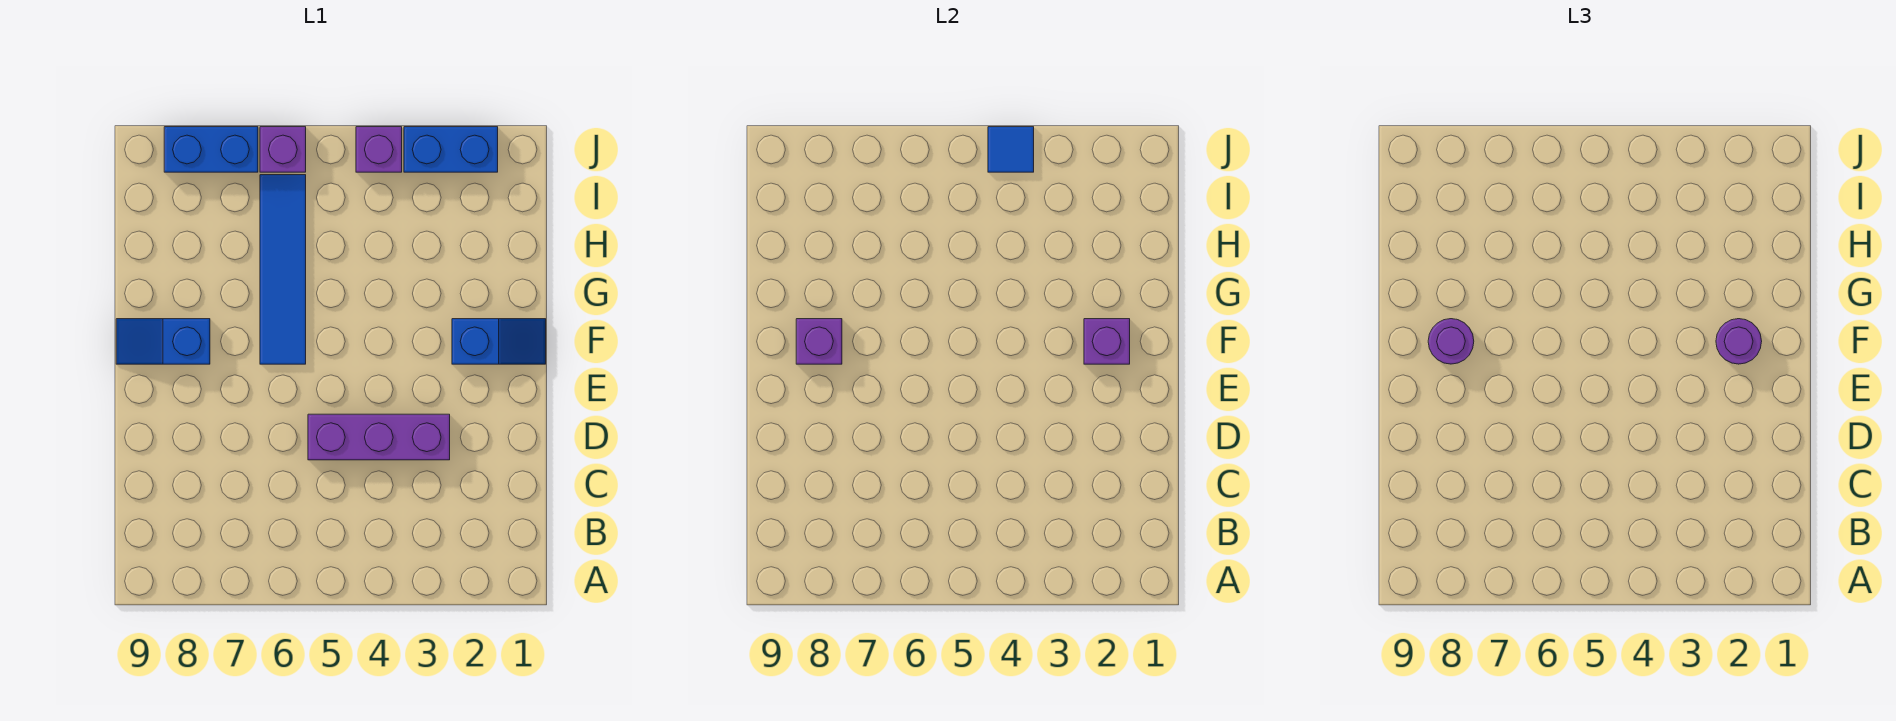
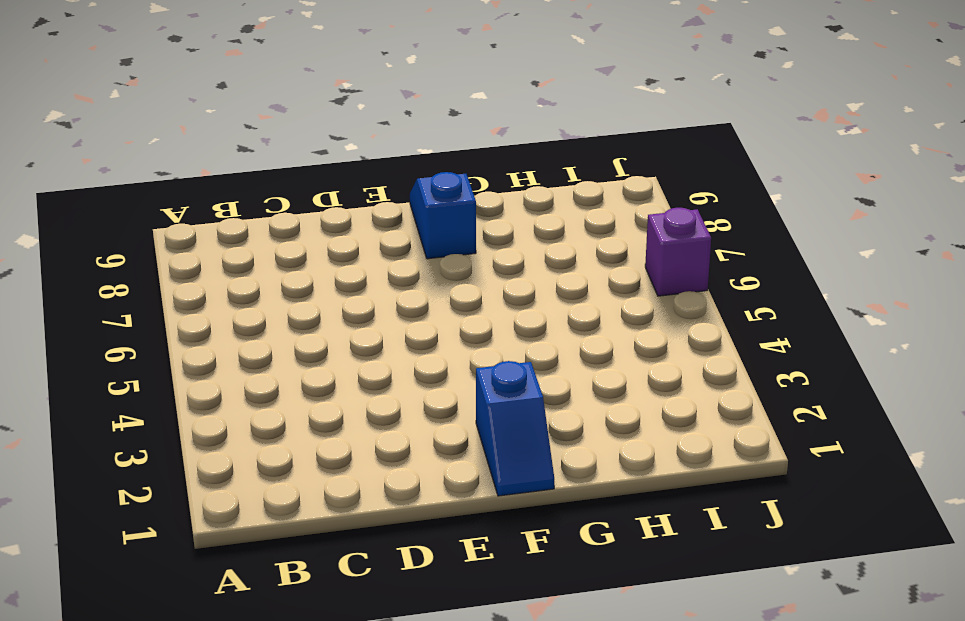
none -> purple 1x3 brick [308,414,450,460]
none -> blue 1x4 tile [260,175,306,364]
none -> blue 1x2 brick [404,127,498,172]

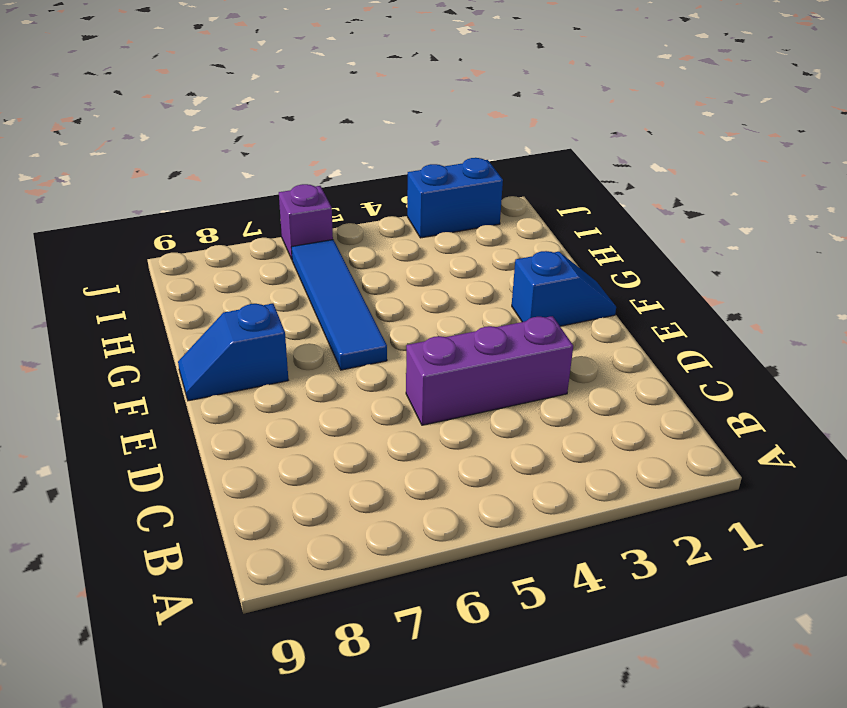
none -> purple 1x1 brick [356,127,402,172]
none -> blue 1x2 brick [164,127,258,172]
none -> purple 1x1 brick [1084,319,1130,364]

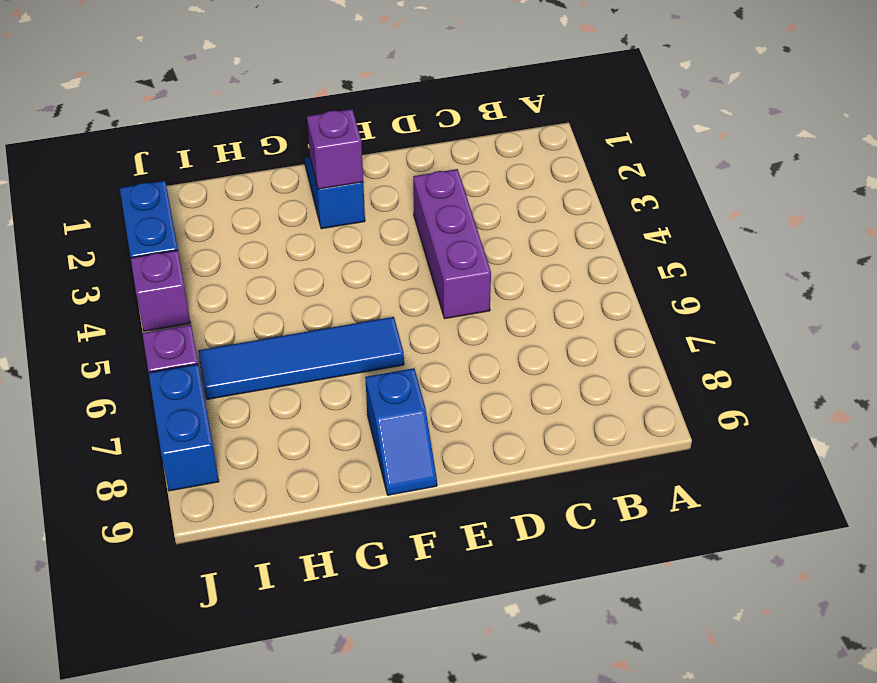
none -> purple 1x1 brick [796,319,842,364]
none -> blue 1x1 tile [988,127,1034,172]
none -> purple 1x1 round brick [1716,319,1762,364]

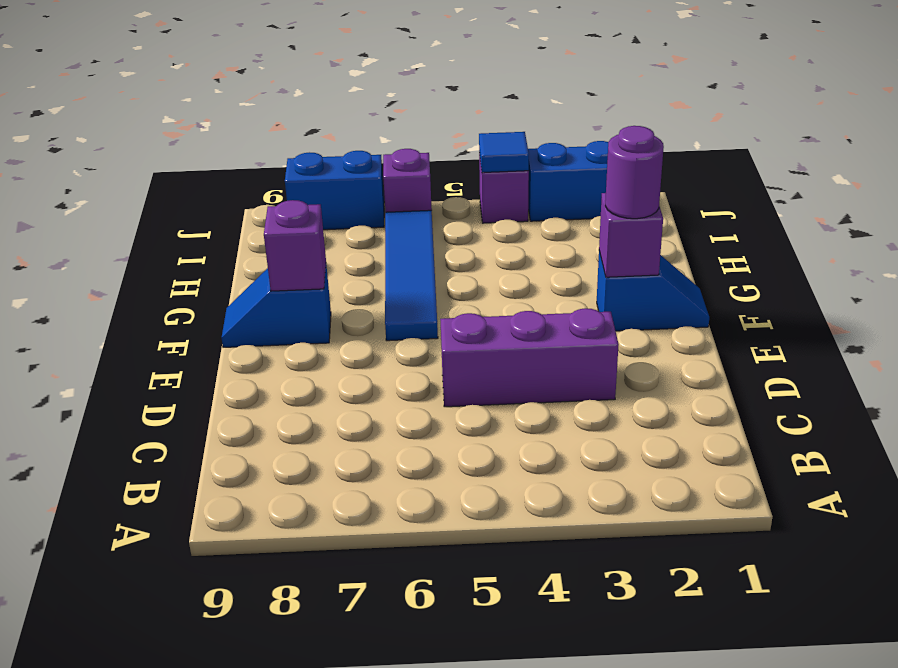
none -> purple 1x1 round brick [1428,319,1474,364]

